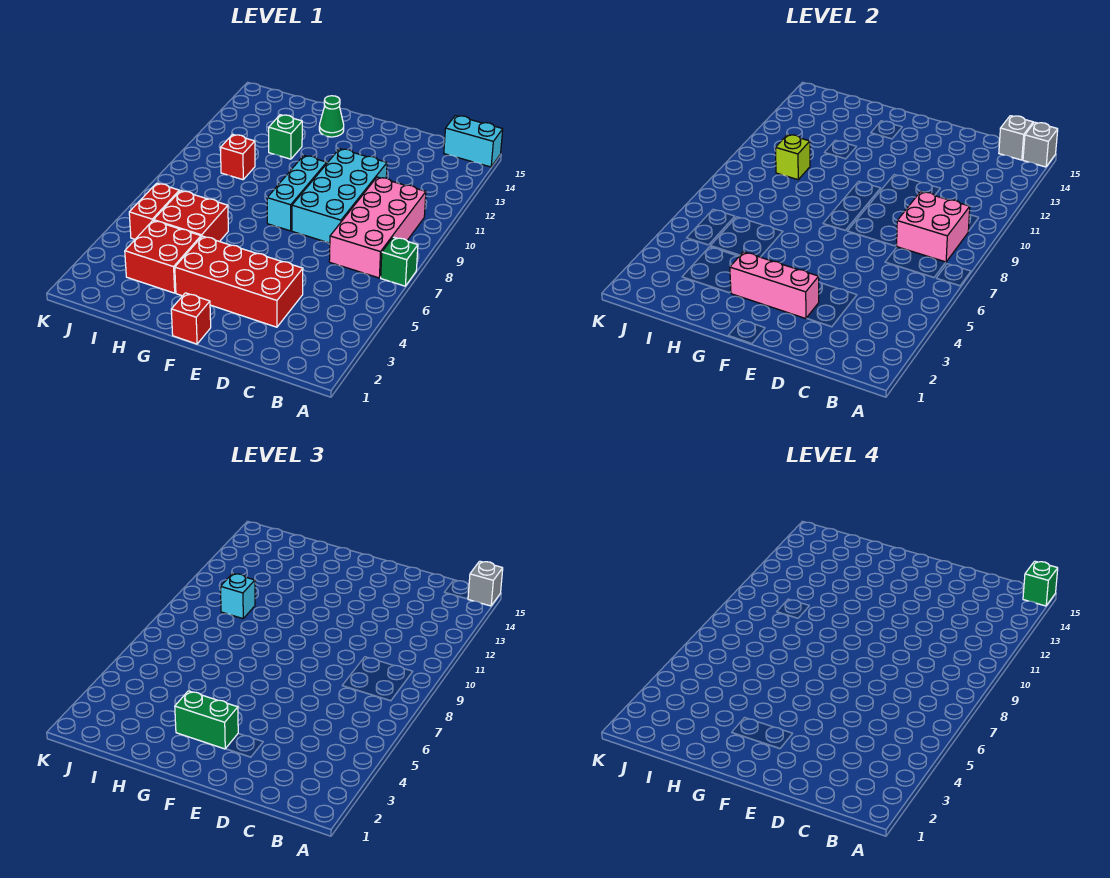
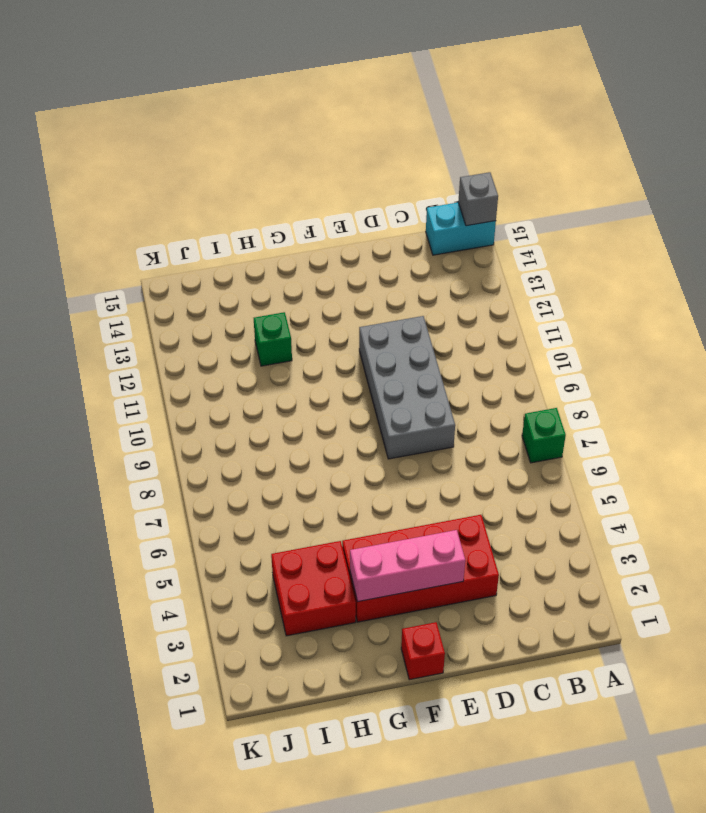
grey 2x4 brick [359,316,455,459] -> cyan 2x4 brick [292,149,387,243]
none -> pink 2x4 brick [329,177,426,278]
none -> cyan 1x3 brick [267,155,327,231]
none -> green 1x1 cone [319,96,344,137]

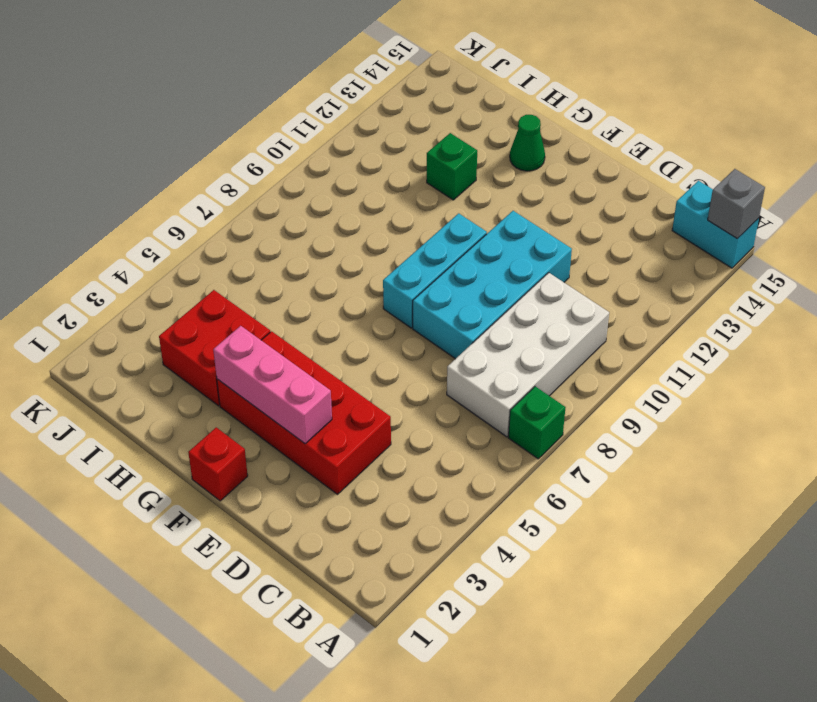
white 2x4 brick [447,273,609,437] -> pink 2x4 brick [329,177,426,278]
none -> red 2x2 brick [154,191,228,242]
none -> red 1x1 brick [221,134,255,180]
none -> red 1x2 brick [129,183,179,239]

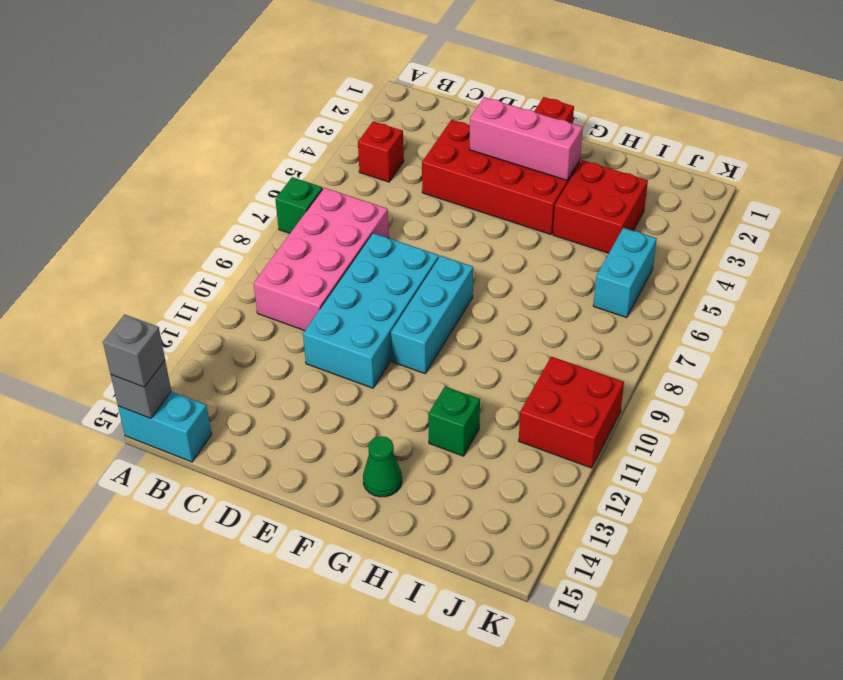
red 1x1 brick [358,121,404,182] -> red 1x1 brick moved to [221,134,255,180]
cyan 1x2 brick [593,228,657,318] -> red 1x2 brick [129,183,179,239]
red 2x2 brick [519,357,624,468] -> red 2x2 brick moved to [154,191,228,242]
none -> pink 2x2 brick [897,191,970,262]
none -> grey 1x1 brick [999,116,1033,160]
none -> lime 1x1 brick [776,134,810,180]

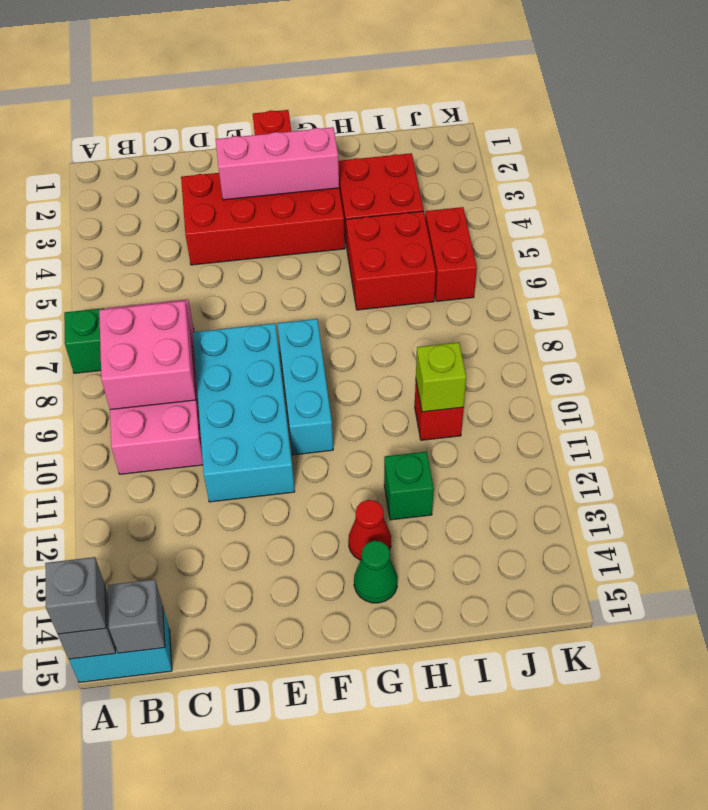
red 1x1 cone [348,500,391,560] -> none
none -> green 1x2 brick [175,691,238,749]
none -> cyan 1x1 brick [221,573,255,619]
none -> green 1x1 brick [1023,561,1058,606]

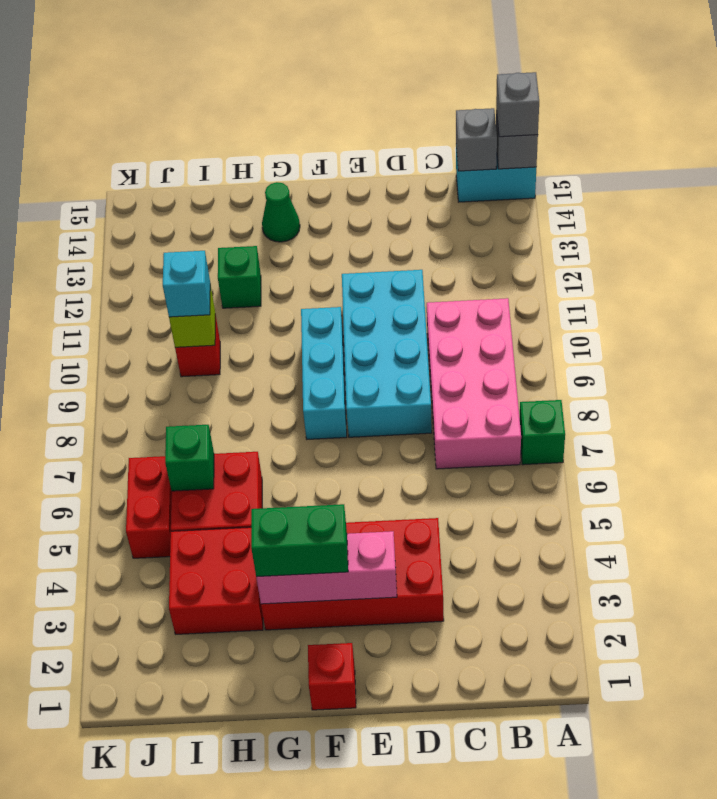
green 1x1 brick [165,425,214,491] -> green 1x1 brick moved to [1023,561,1058,606]
none -> pink 2x2 brick [897,191,970,262]

